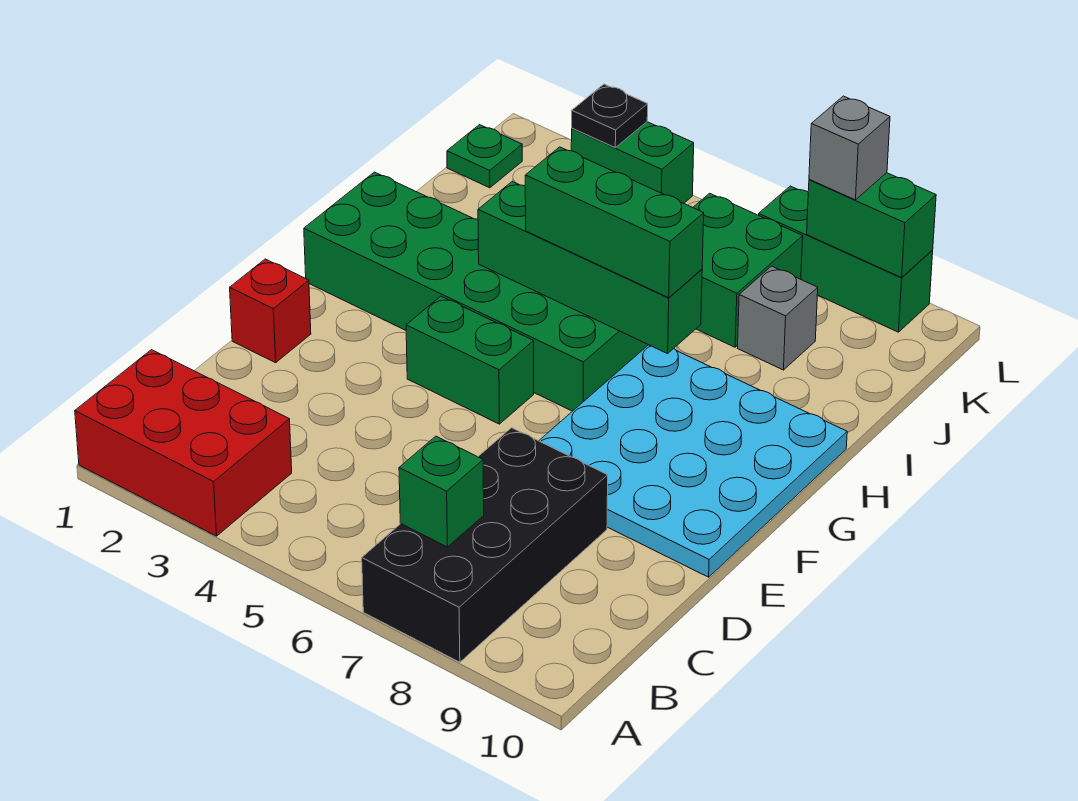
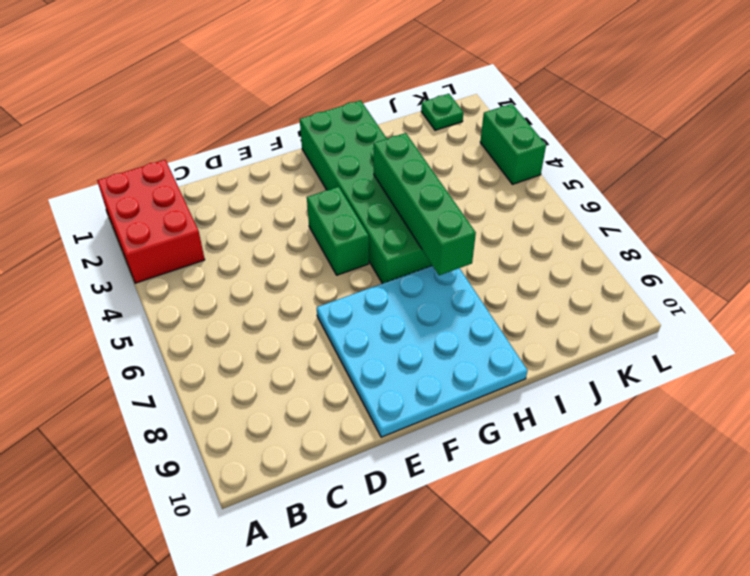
none -> black 2x4 brick [362,428,608,662]
none -> red 1x1 brick [230,259,311,363]
none -> green 2x2 brick [693,193,803,347]

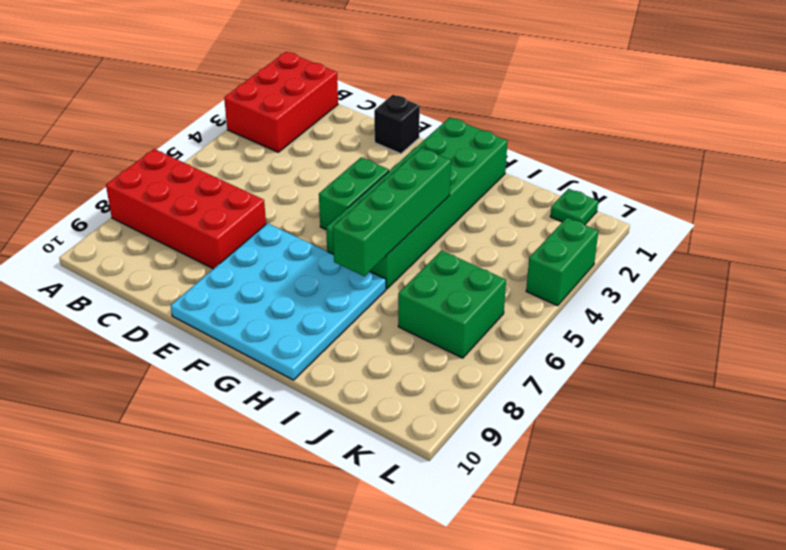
red 2x4 brick [106,149,266,269] -> black 2x4 brick [362,428,608,662]
black 1x1 brick [374,95,420,154] -> red 1x1 brick [230,259,311,363]
none -> grey 1x1 brick [738,266,818,370]
none -> green 1x3 brick [759,186,933,332]
none -> green 1x1 brick [399,436,484,547]

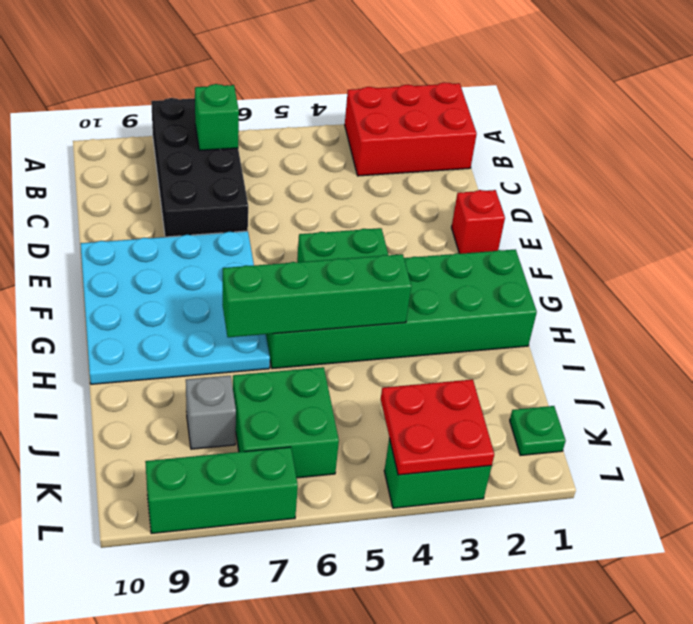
red 2x2 plate [381,379,494,475] -> black 1x1 plate [572,84,648,148]
none -> green 1x2 brick [807,173,936,278]
none -> green 1x3 brick [525,147,704,298]
none -> grey 1x1 brick [809,96,890,200]

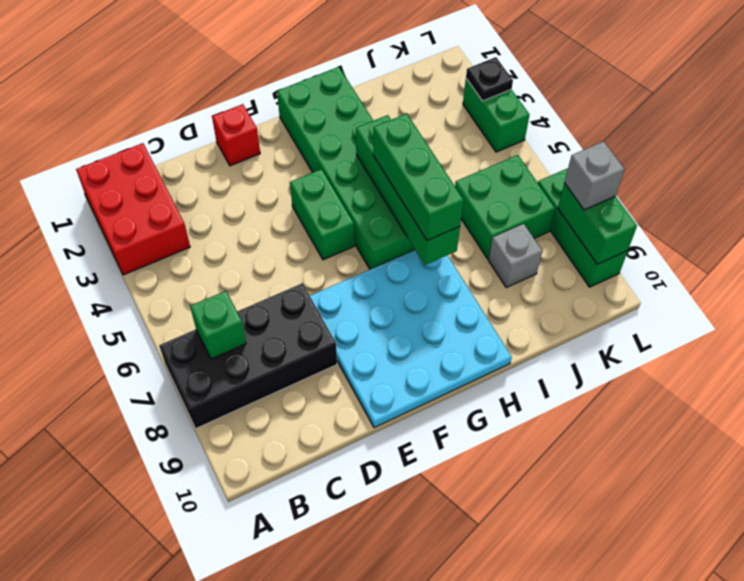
none -> green 1x1 plate [447,125,522,188]

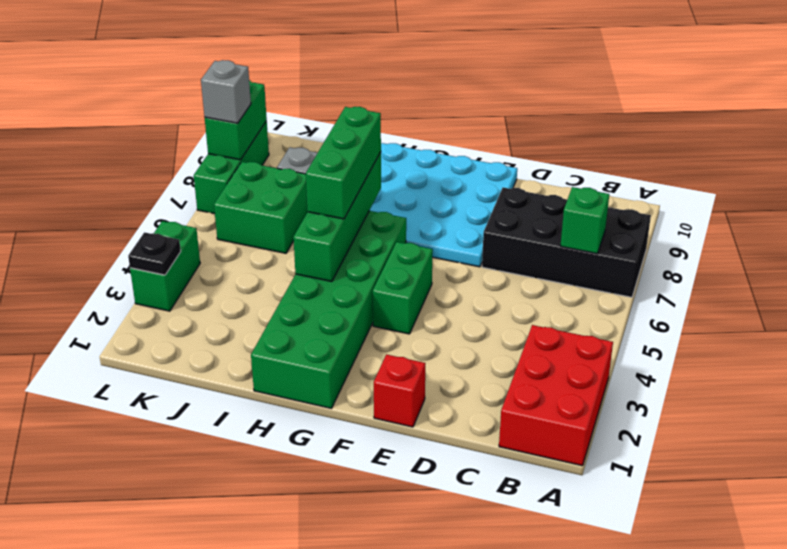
none -> green 1x1 plate [447,125,522,188]

